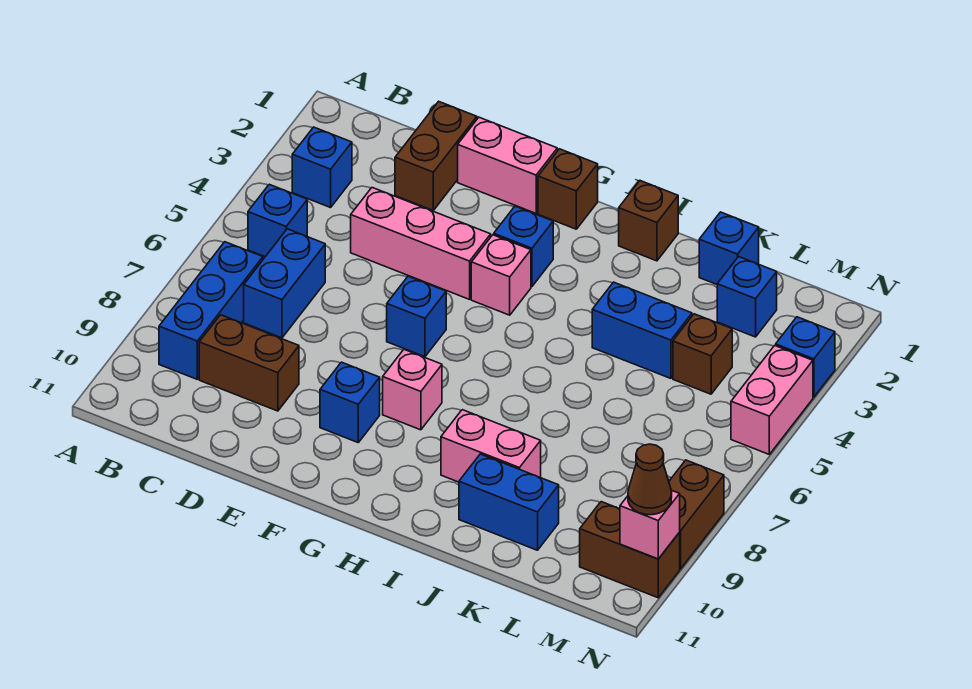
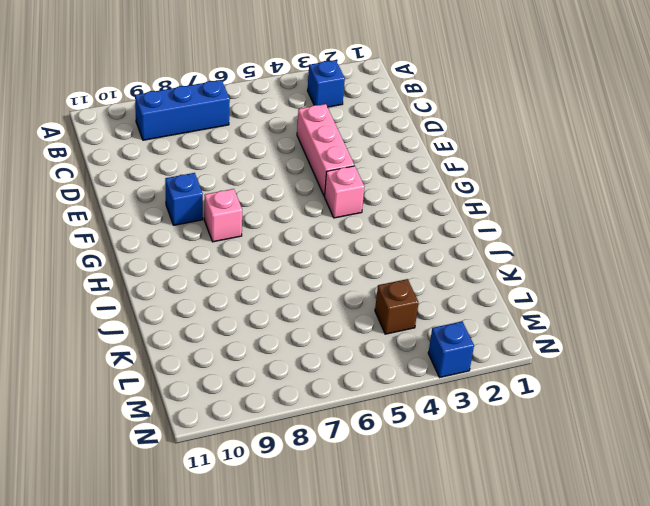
none -> blue 1x1 brick [248,184,307,257]
none -> blue 1x2 brick [244,229,325,338]
none -> brown 1x2 brick [199,315,299,411]

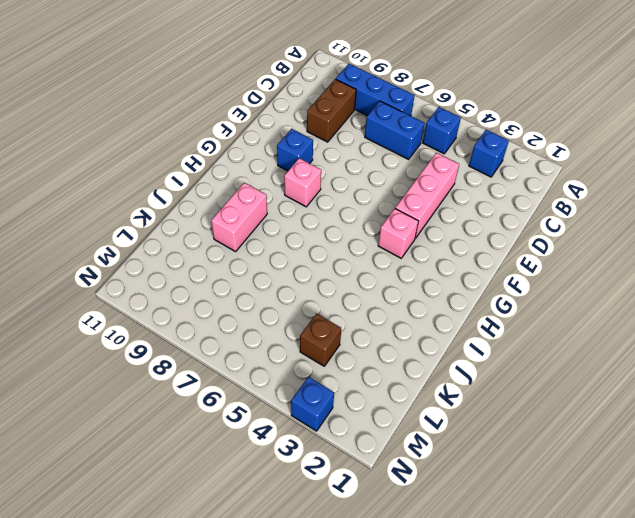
none -> brown 1x2 brick [395,101,477,210]
none -> pink 1x2 brick [458,117,557,213]
none -> blue 1x1 brick [387,276,446,357]

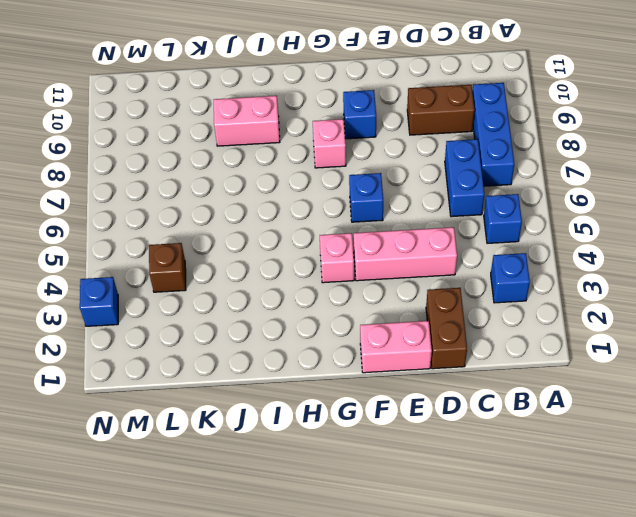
none -> brown 1x1 brick [538,149,598,229]
none -> blue 1x1 brick [494,206,553,287]
none -> brown 1x1 brick [619,181,678,261]

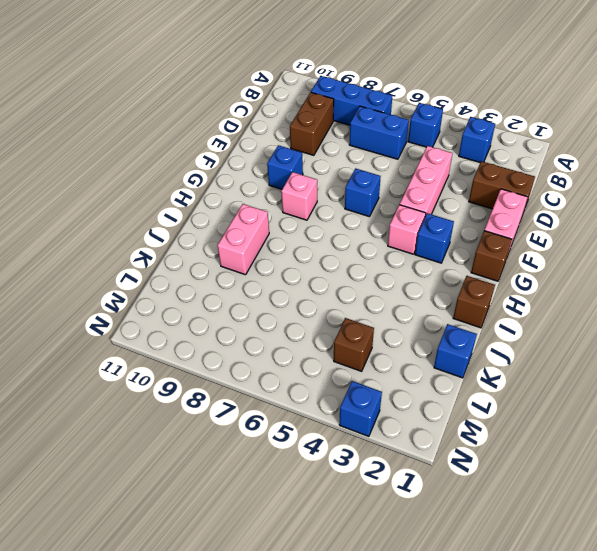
none -> blue 1x2 brick [592,282,692,378]
none -> blue 1x2 brick [459,454,559,550]
none -> blue 1x1 brick [717,257,777,337]

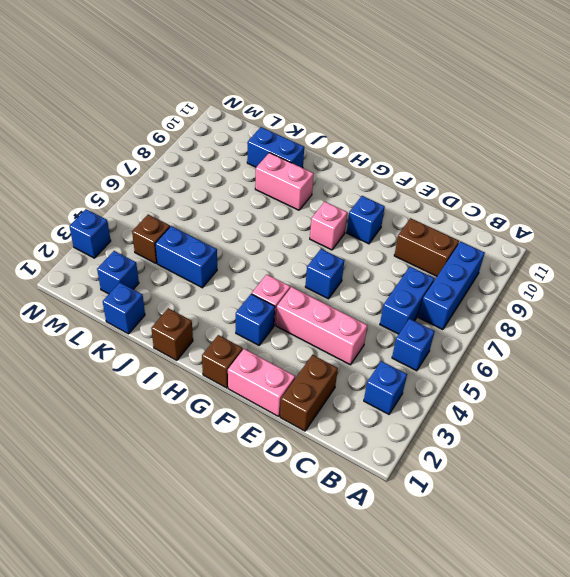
none -> brown 1x2 brick [580,502,680,598]
none -> pink 1x2 brick [731,345,813,454]
none -> brown 1x2 brick [669,460,724,569]

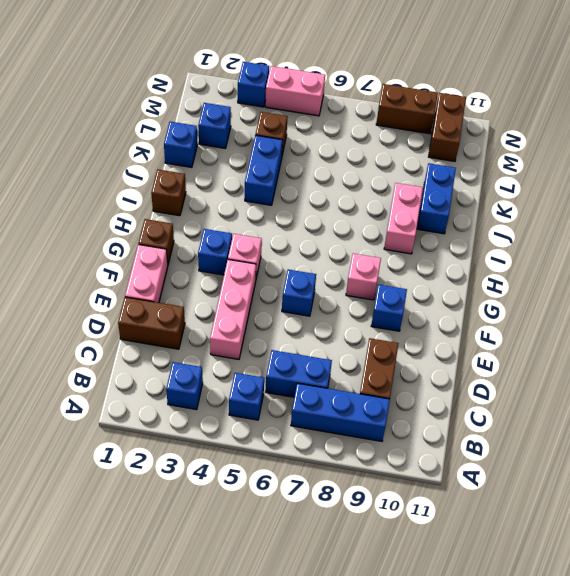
none -> pink 1x1 brick [620,491,680,559]
none -> brown 1x1 cone [628,444,672,515]

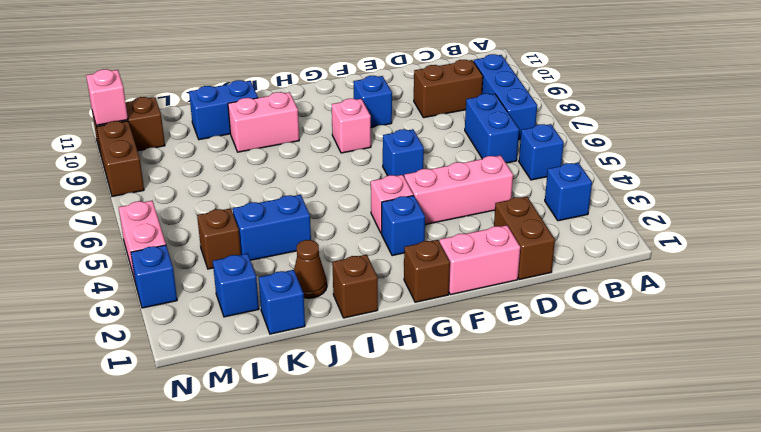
brown 1x1 cone [294,240,327,298] -> brown 1x1 cone moved to [628,444,672,515]

